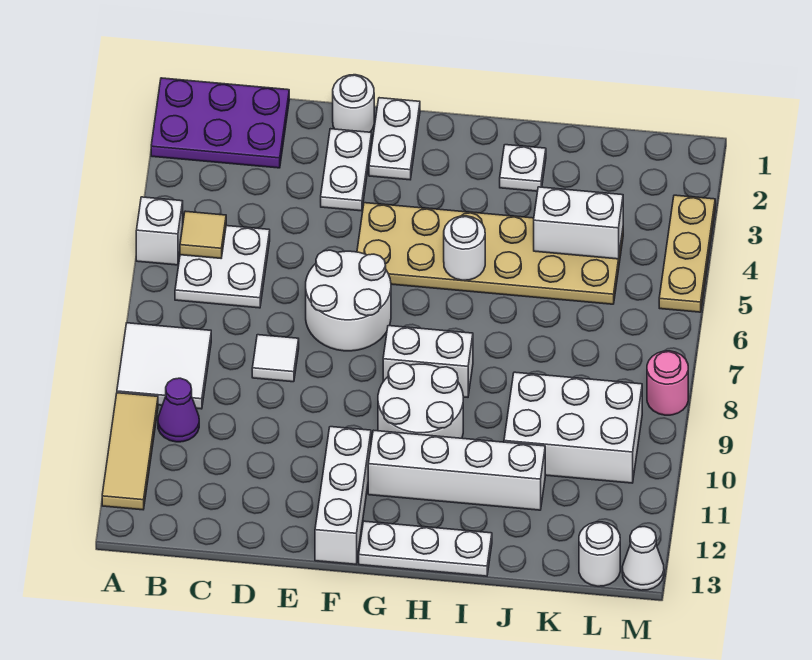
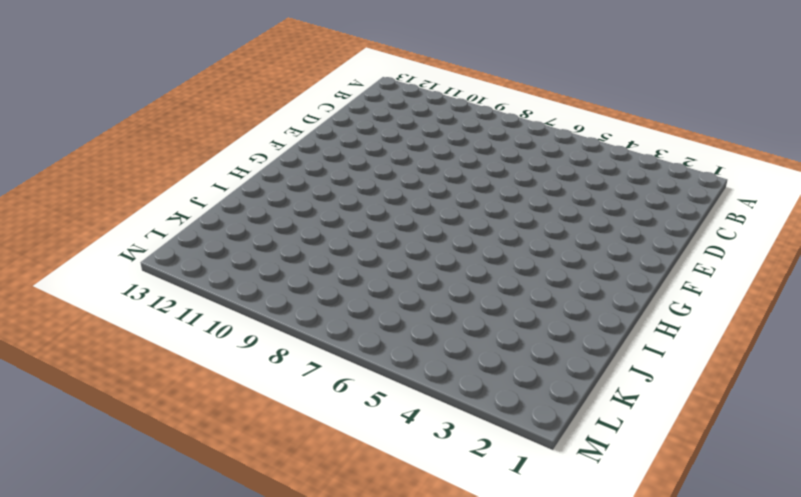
none -> purple 2x3 plate [151,78,289,168]
none -> white 1x1 brick [136,197,183,265]
none -> white 2x2 tile [117,323,211,409]

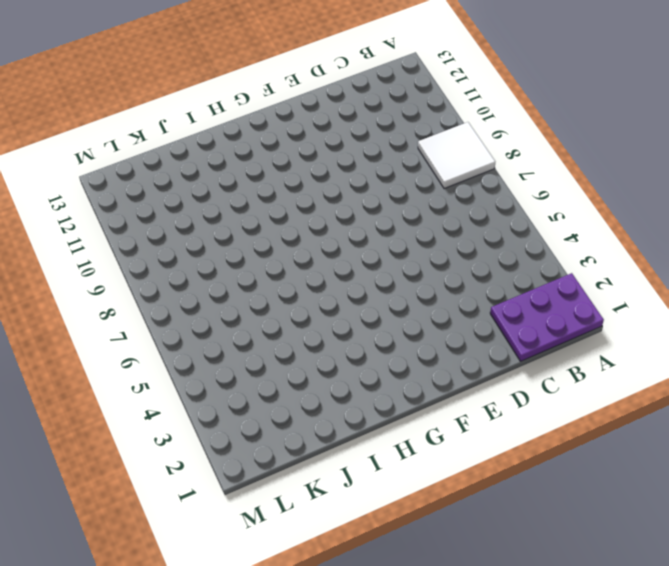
none -> white 1x1 brick [136,197,183,265]
none -> tan 1x3 tile [102,393,158,510]
none -> white 2x2 plate [175,226,270,308]

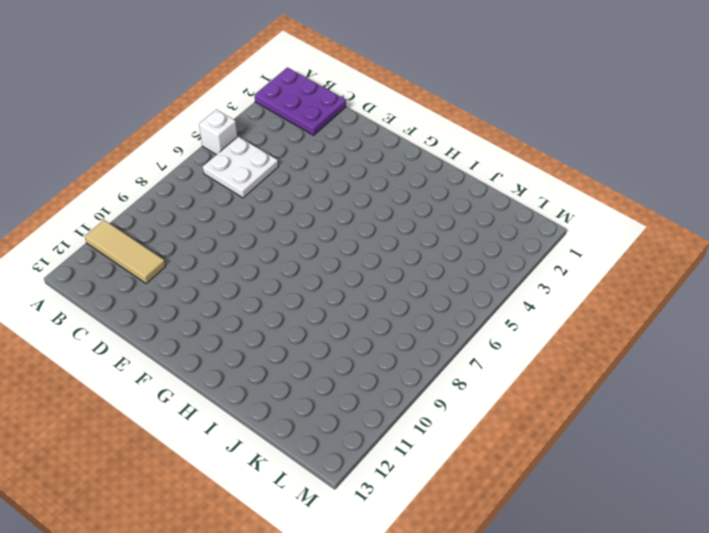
tan 1x3 tile [85,220,165,284] -> tan 1x3 tile turned to [102,393,158,510]
none -> white 2x2 tile [117,323,211,409]
none -> purple 1x1 cone [158,378,199,442]
none -> white 1x1 tile [252,335,299,382]

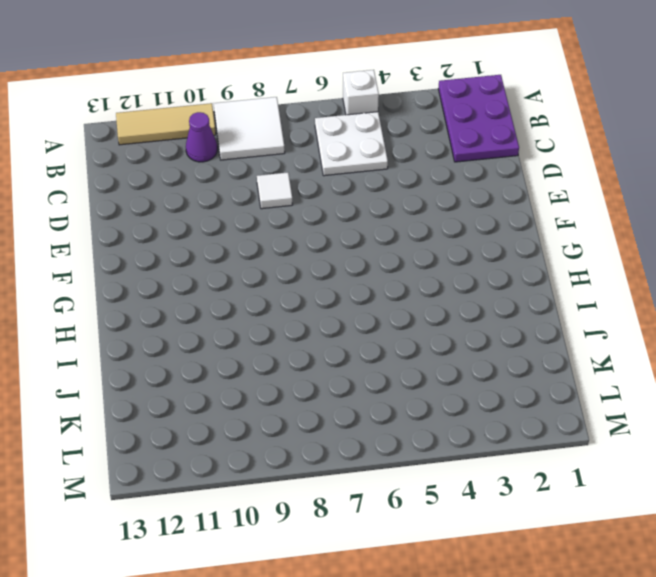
none -> white 1x1 round brick [333,75,374,132]
none -> white 1x2 plate [321,129,372,211]
none -> white 2x2 round brick [306,250,391,351]

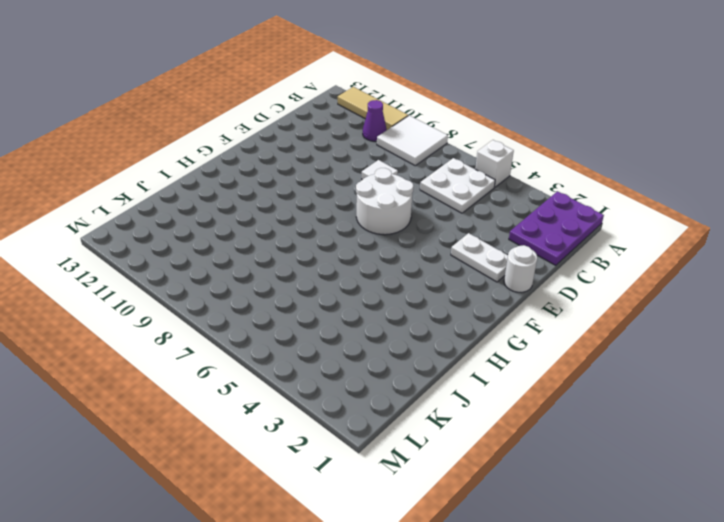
none -> white 1x2 plate [369,98,420,180]
none -> tan 2x6 plate [357,203,623,304]
none -> white 1x3 brick [315,427,371,564]

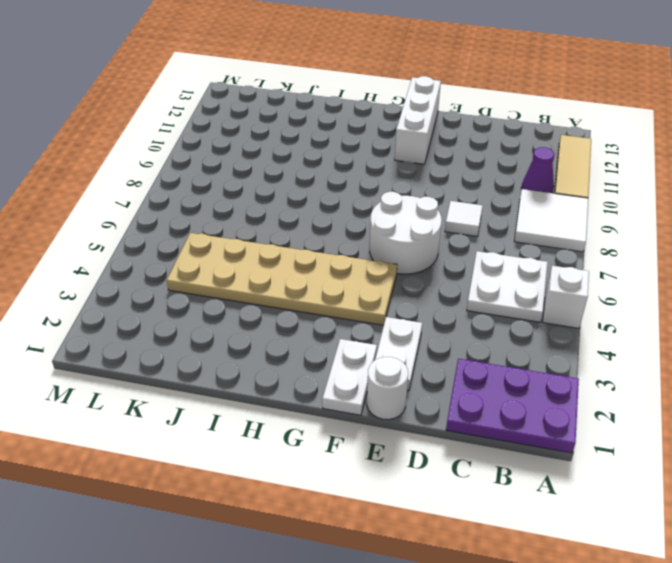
none -> white 1x2 brick [383,326,473,397]
none -> white 2x2 round brick [378,363,463,438]
none -> white 1x4 brick [368,430,545,510]

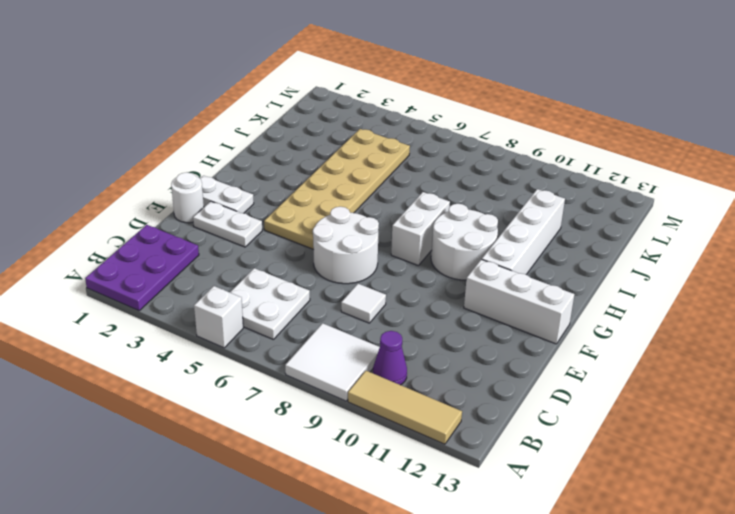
none -> white 1x3 plate [359,521,492,576]
none -> white 1x1 plate [500,145,546,191]
none -> white 2x3 brick [504,372,642,483]

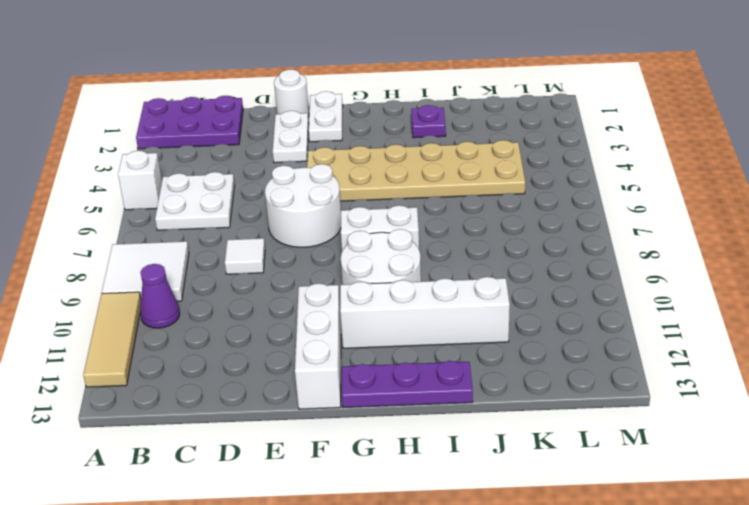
purple 1x3 plate [342,361,473,408] -> white 1x3 plate [359,521,492,576]
purple 1x1 plate [411,105,446,138] -> white 1x1 plate [500,145,546,191]
none -> white 2x3 brick [504,372,642,483]
none -> white 1x1 round brick [579,522,620,586]
none -> tan 1x3 plate [659,195,715,312]

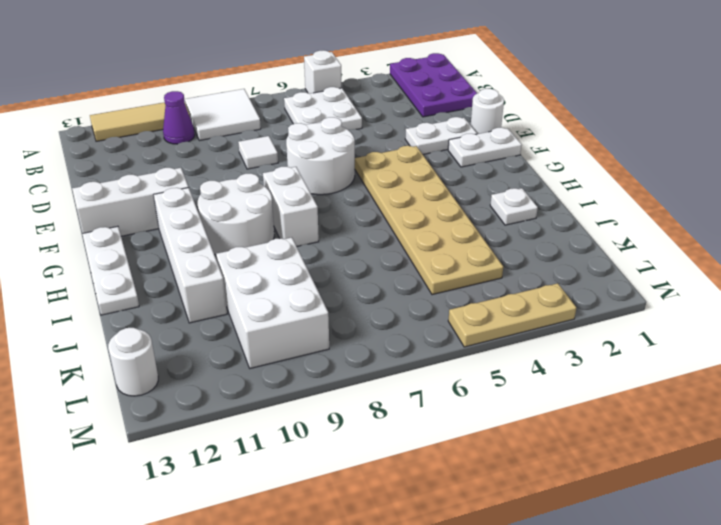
none -> pink 1x1 round brick [647,351,688,415]
none -> white 1x1 cone [622,527,664,590]
none -> tan 1x1 tile [180,211,226,258]

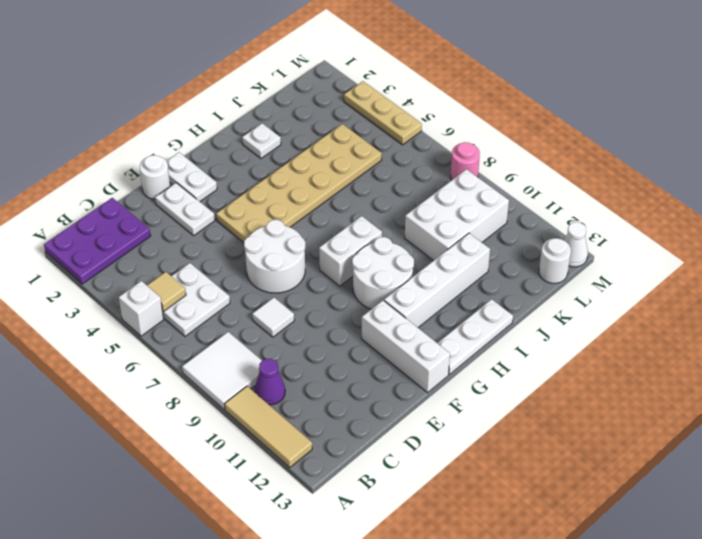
none -> white 1x1 round brick [444,216,485,280]
none -> white 1x2 brick [534,187,623,259]

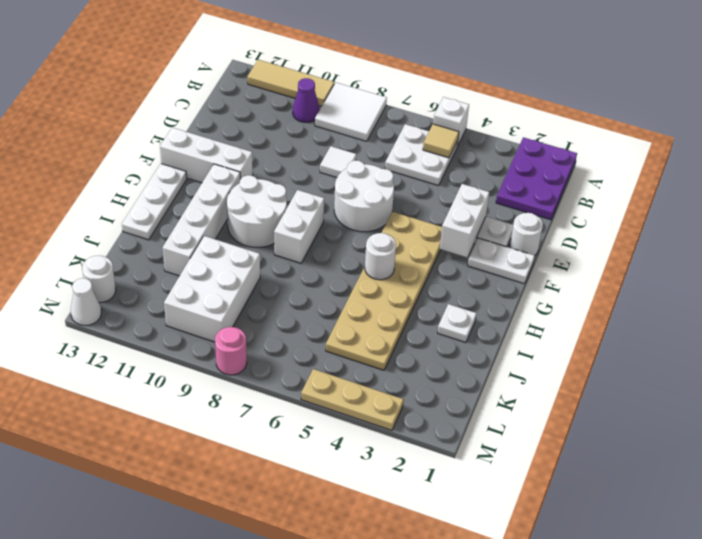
white 1x2 brick [440,184,489,257] -> white 1x2 brick moved to [534,187,623,259]

